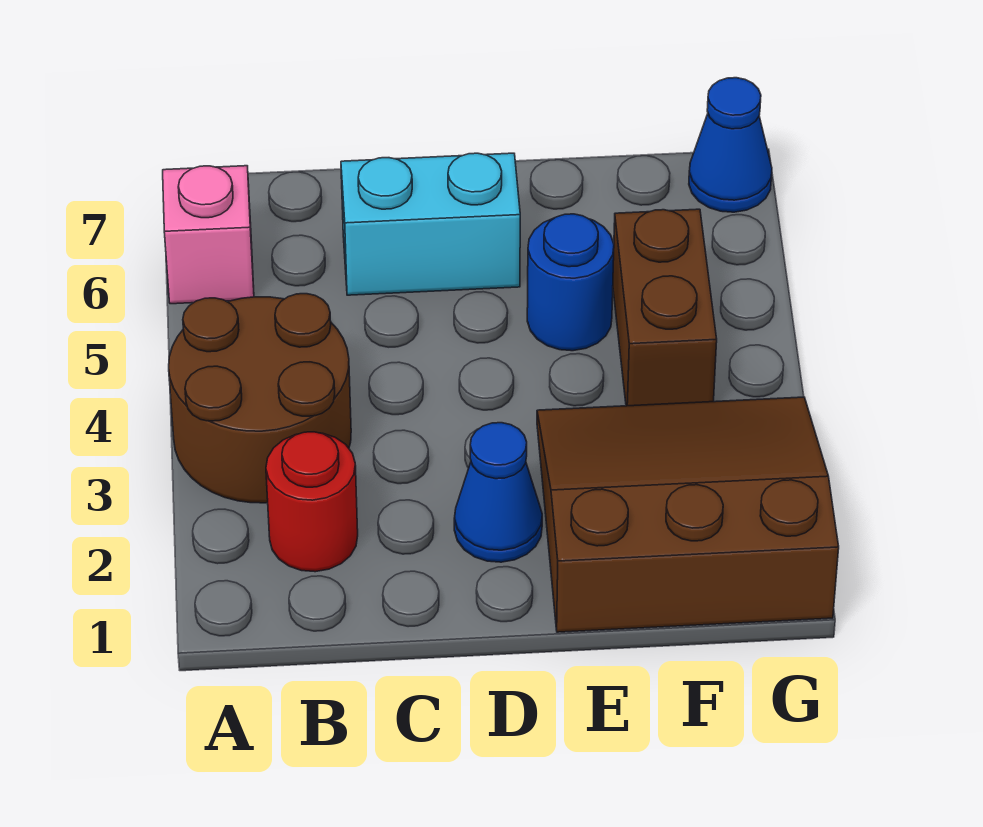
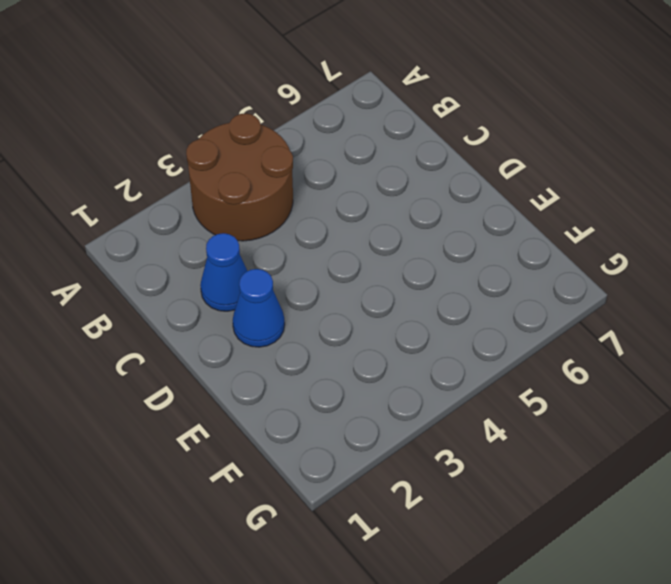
blue 1x1 cone [200,233,247,311] -> blue 1x1 cone moved to [689,78,772,212]
none -> pink 1x1 brick [163,166,254,304]
none -> red 1x1 round brick [266,432,358,572]

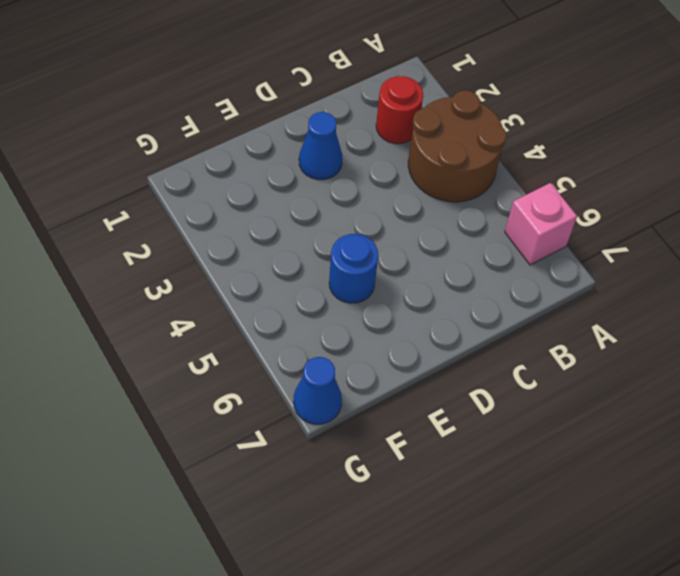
none -> cyan 1x2 brick [341,153,520,295]
none -> brown 3x3 slope [537,397,839,632]

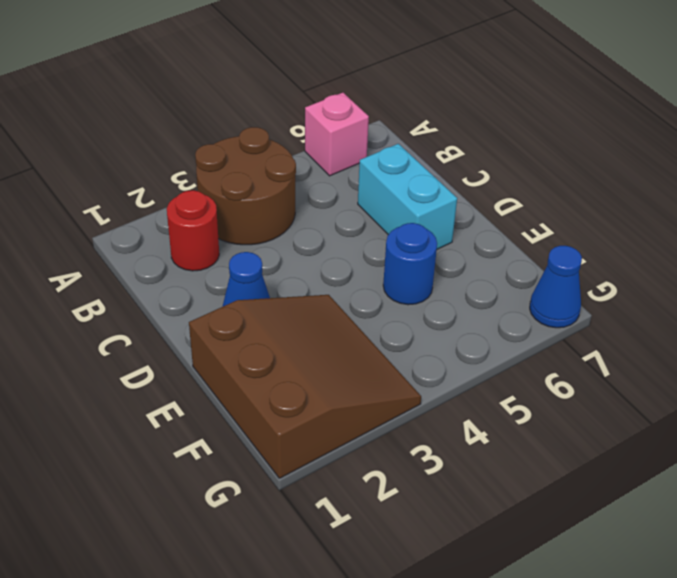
none -> brown 1x2 brick [613,209,717,406]

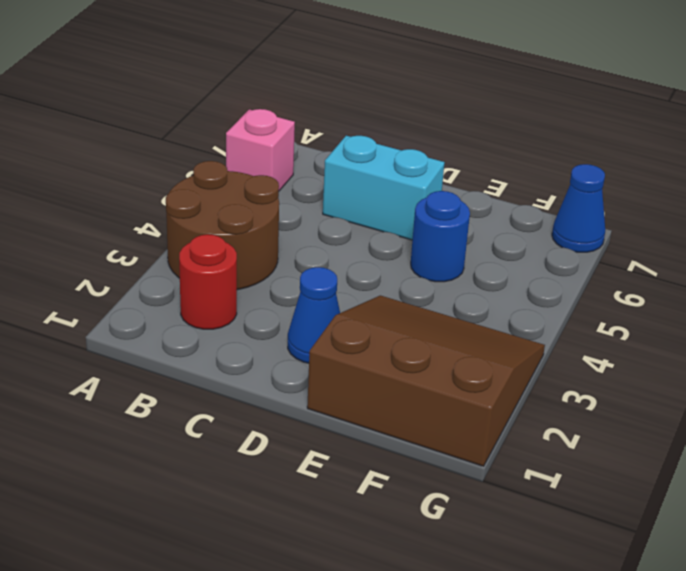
none -> brown 1x2 brick [613,209,717,406]

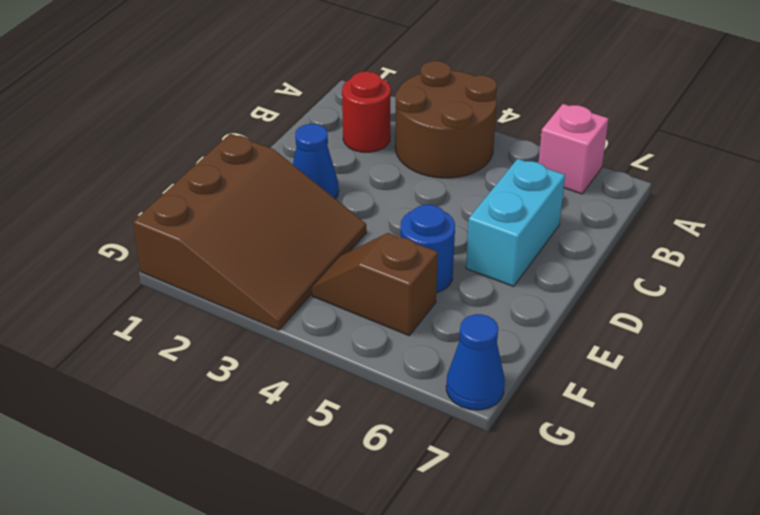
brown 1x2 slope [312,233,438,335] -> brown 1x2 brick [613,209,717,406]

